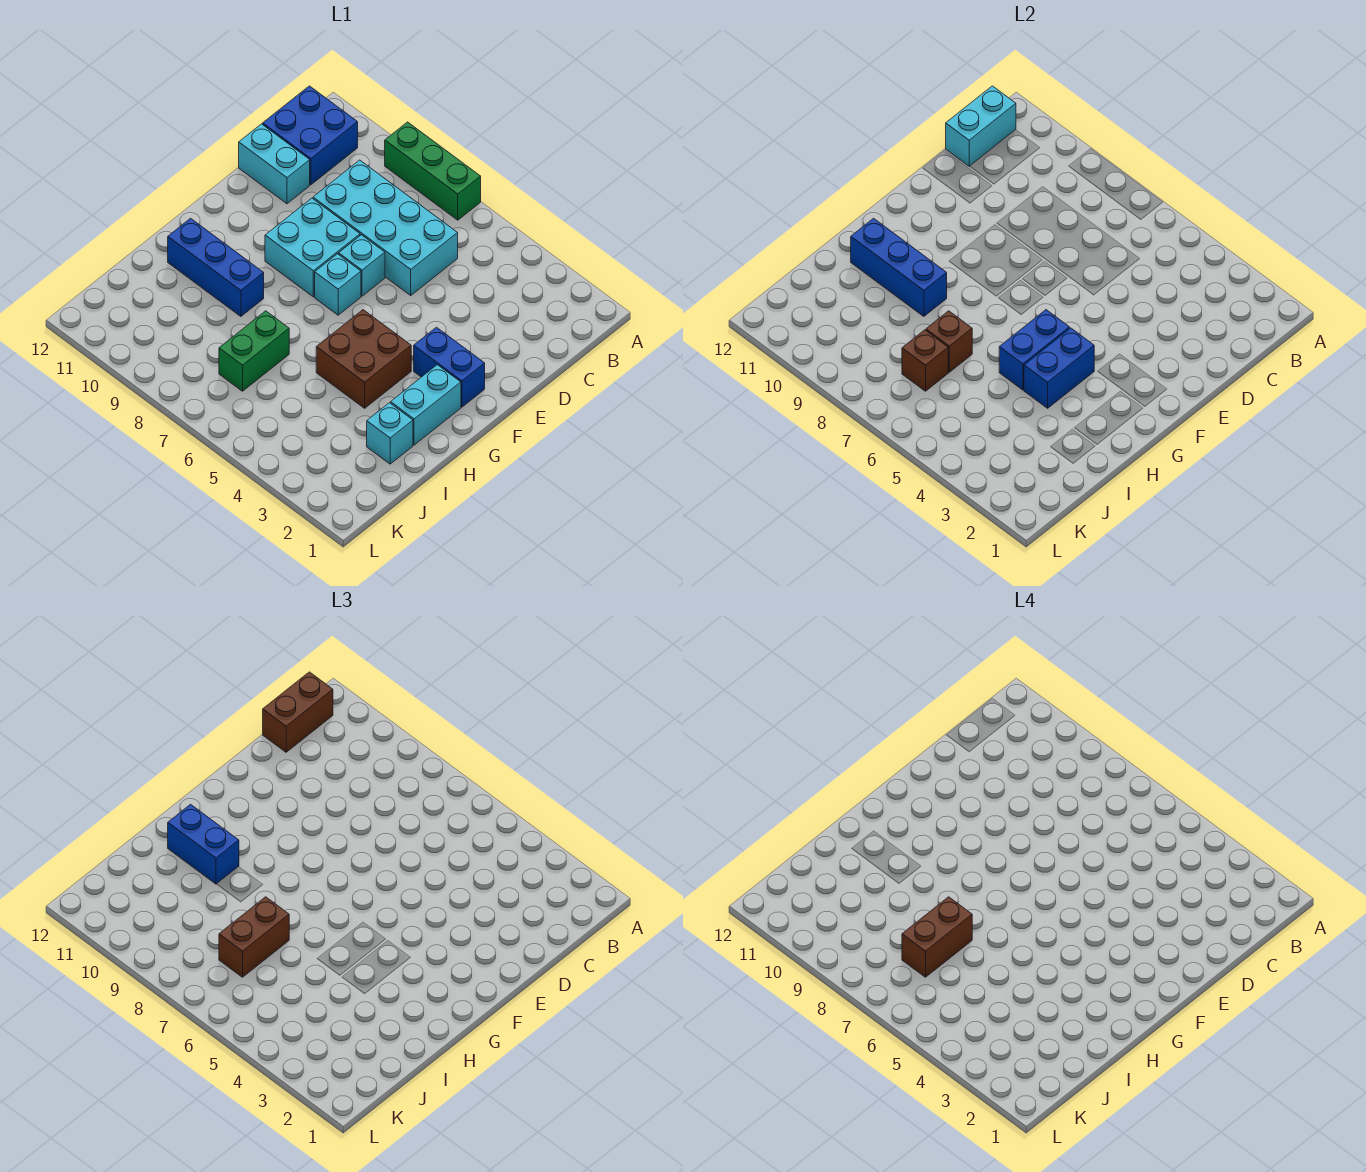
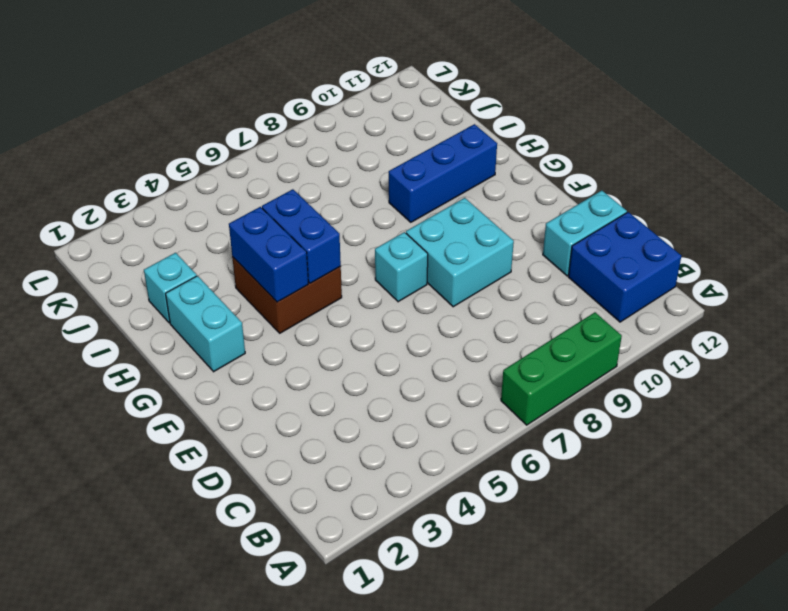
none -> cyan 2x4 brick [313,160,458,295]
none -> cyan 1x1 brick [339,235,385,296]
none -> blue 1x2 brick [414,327,485,407]

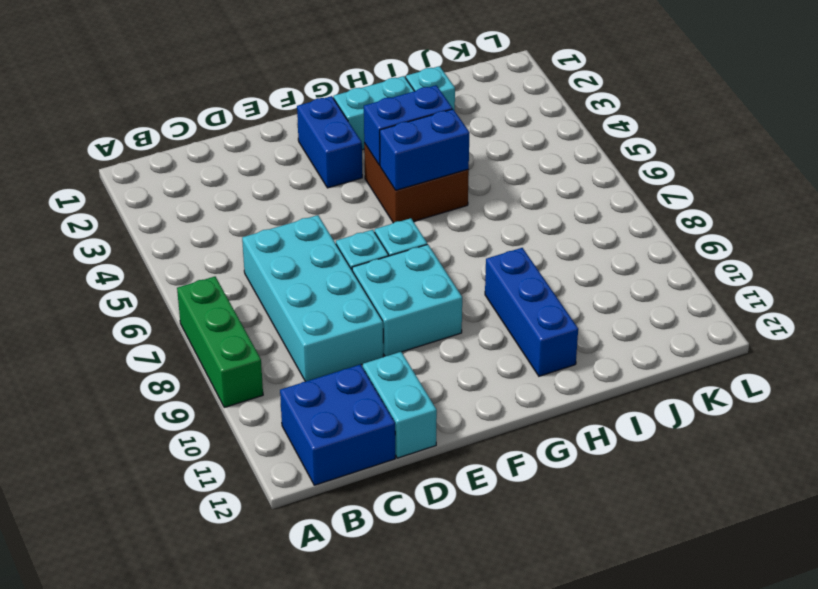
none -> green 1x2 brick [219,311,289,391]
none -> cyan 1x2 brick [946,86,1016,166]
none -> blue 1x3 brick [851,218,947,316]

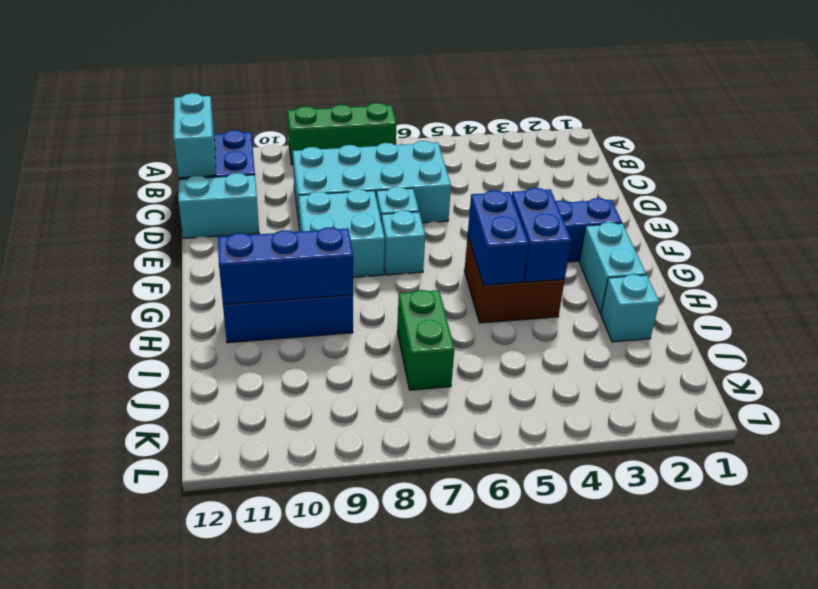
none -> brown 1x1 brick [926,311,972,372]
none -> brown 1x1 brick [902,330,948,391]
none -> brown 1x2 brick [263,672,333,752]

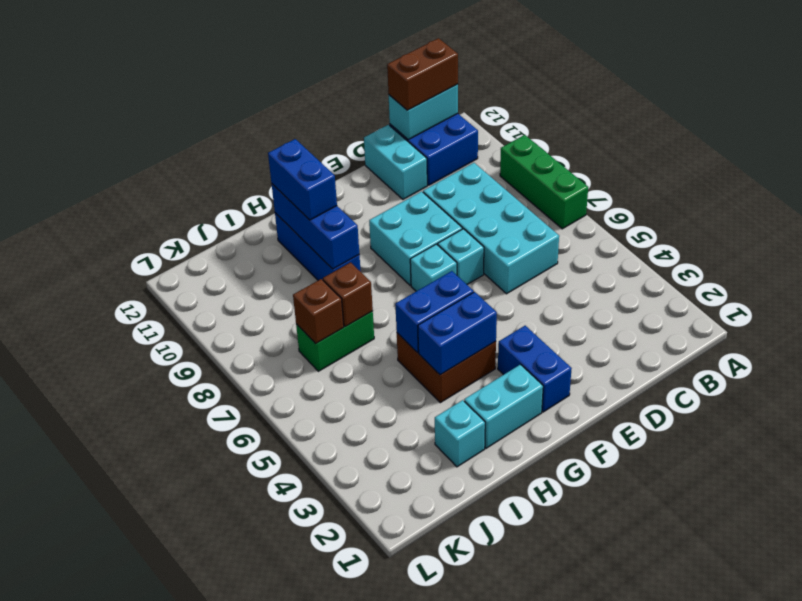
none -> brown 1x2 brick [219,897,289,977]
none -> brown 1x2 brick [902,897,972,977]

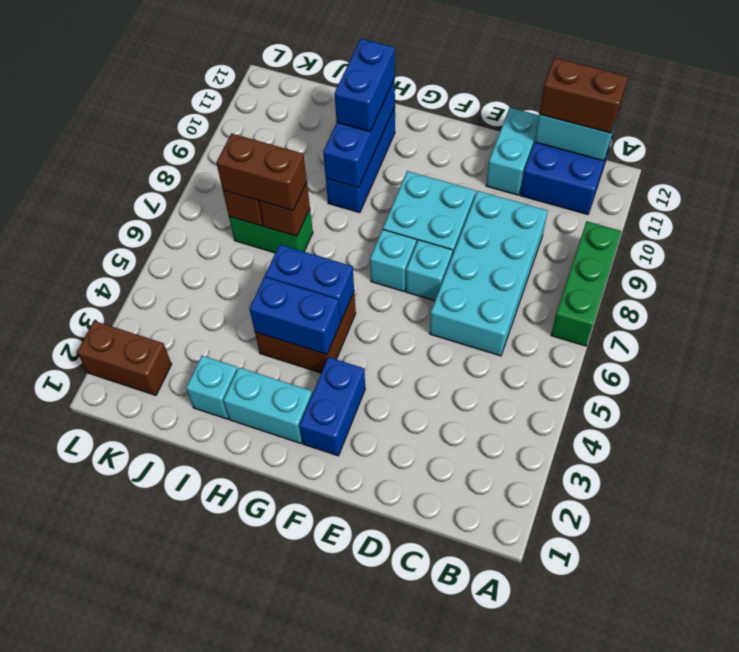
brown 1x2 brick [77,321,172,395] -> brown 1x2 brick moved to [902,897,972,977]

